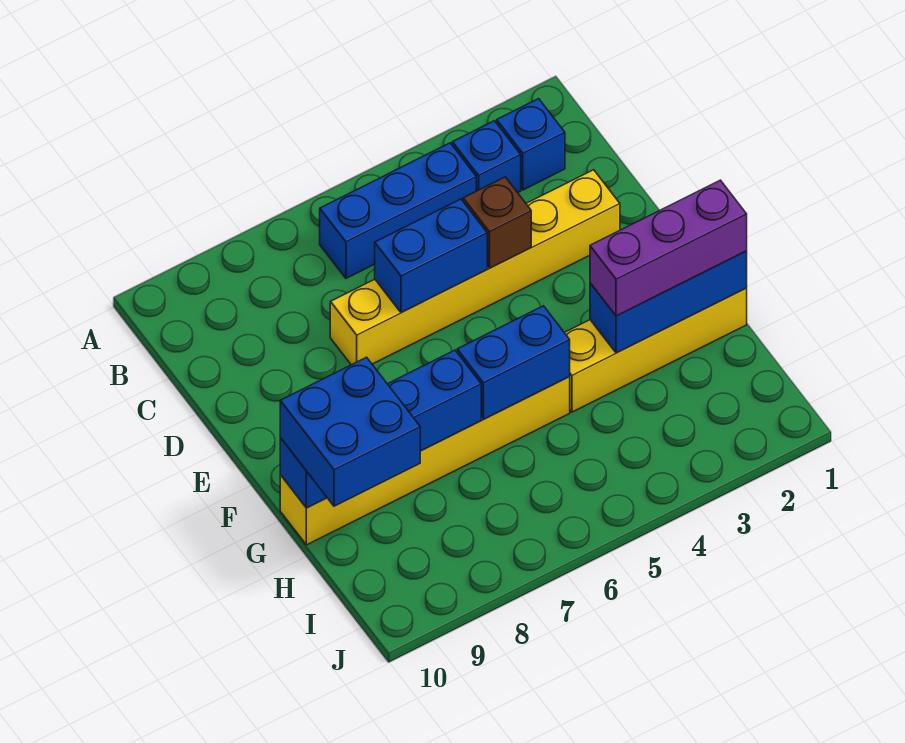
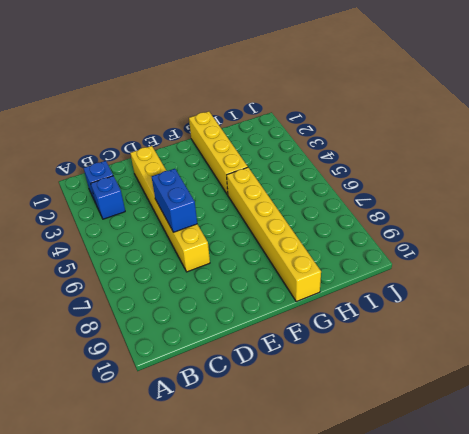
none -> blue 1x3 brick [320,143,476,278]
none -> brown 1x1 brick [463,177,531,268]
none -> blue 1x3 brick [590,251,747,353]

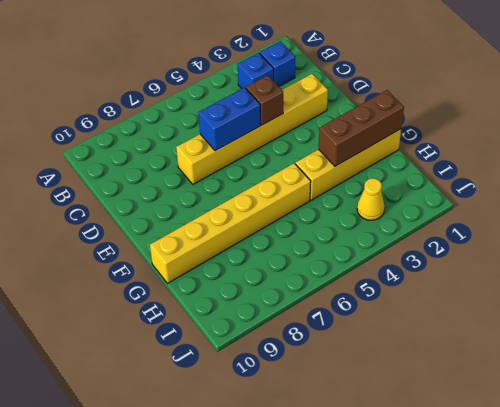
brown 1x3 brick [319,90,404,166] -> blue 1x3 brick [590,251,747,353]
yellow 1x1 cone [357,178,385,220] -> none
none -> blue 1x3 brick [320,143,476,278]
none -> blue 1x2 brick [457,306,570,419]
none -> blue 1x4 brick [280,350,481,508]

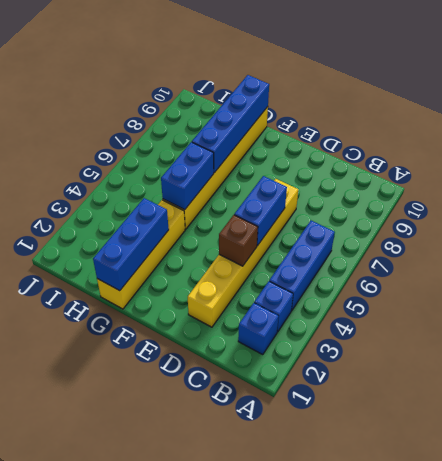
none -> purple 1x3 brick [590,180,747,316]
none -> blue 2x2 brick [280,357,420,506]

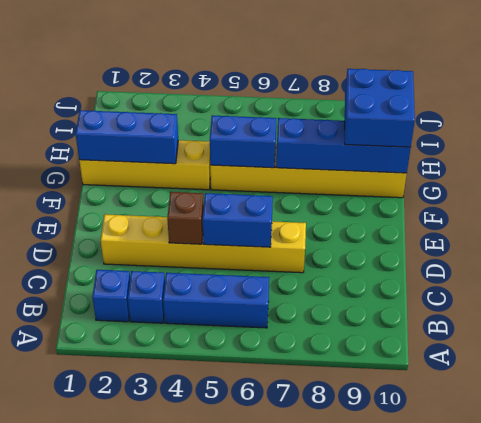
none -> purple 1x3 brick [590,180,747,316]

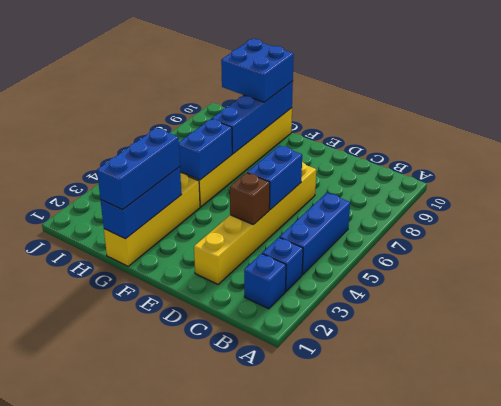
blue 1x3 brick [97,128,180,210] -> purple 1x3 brick [590,180,747,316]

